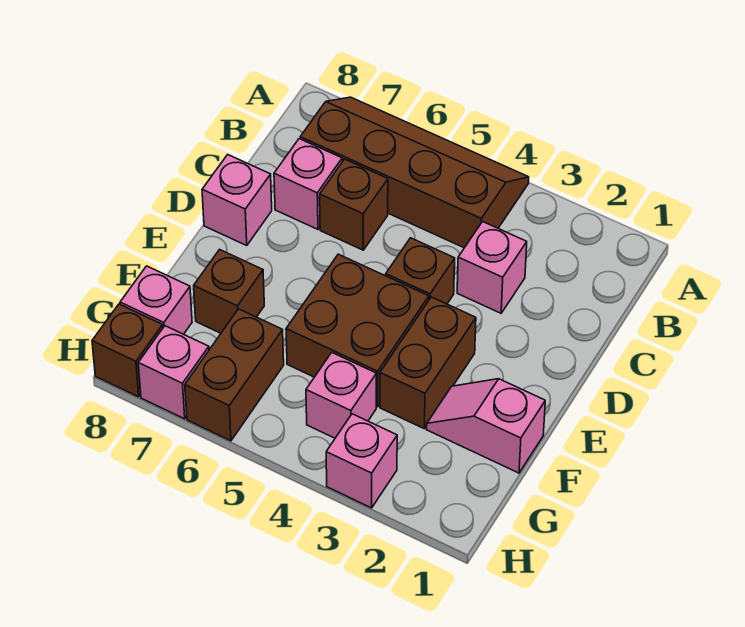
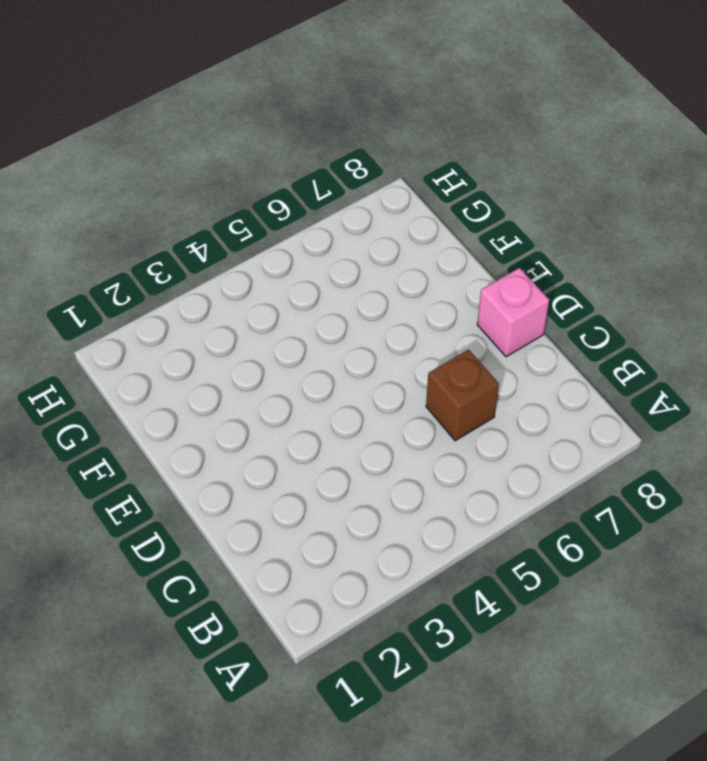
none -> brown 2x4 slope [300,97,529,248]
none -> pink 1x1 brick [457,222,527,313]
none -> pink 1x1 brick [274,139,342,229]

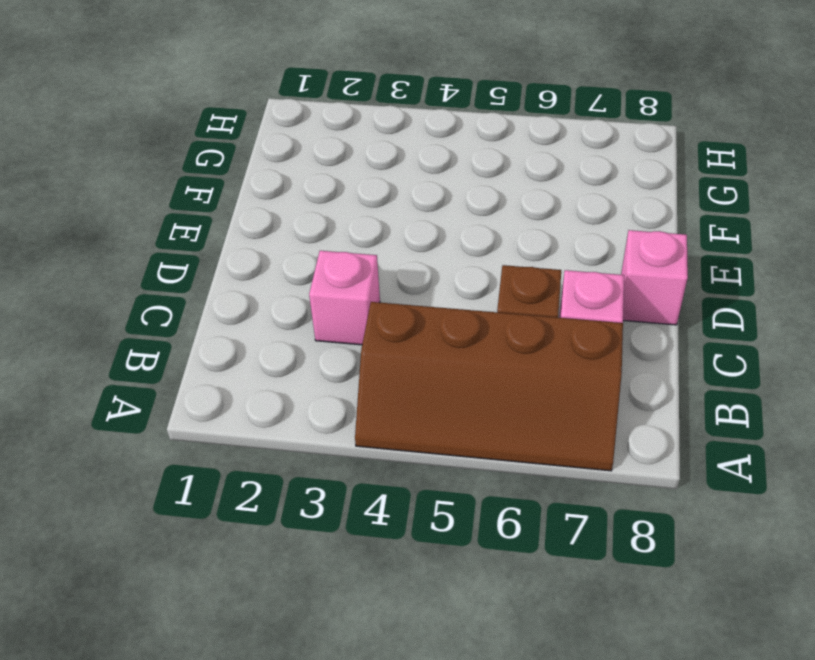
none -> brown 1x1 brick [386,238,455,304]
none -> brown 1x2 brick [380,297,476,429]
none -> brown 2x2 brick [286,254,429,407]

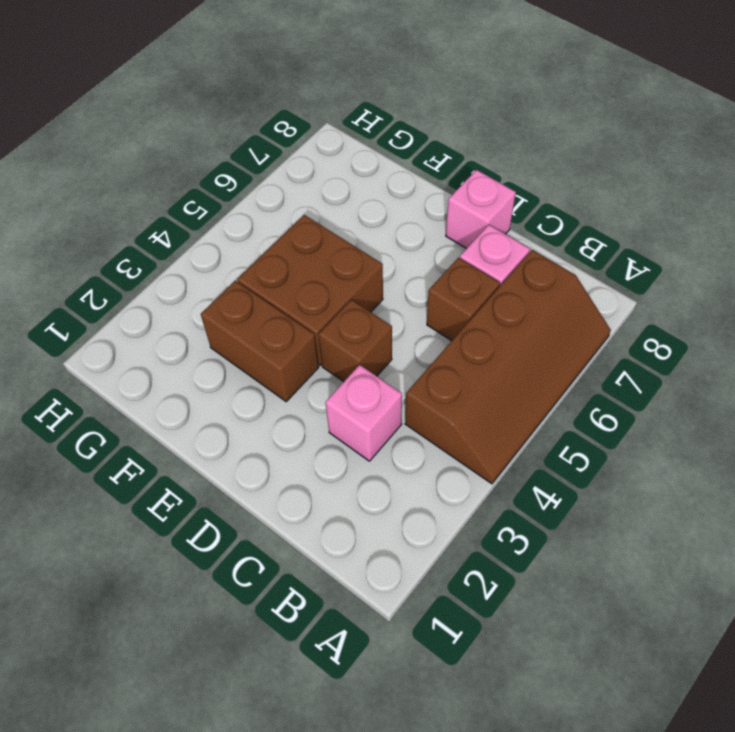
none -> pink 1x2 slope [427,379,545,473]
none -> brown 1x1 brick [194,250,264,333]
none -> pink 1x1 brick [306,353,376,438]

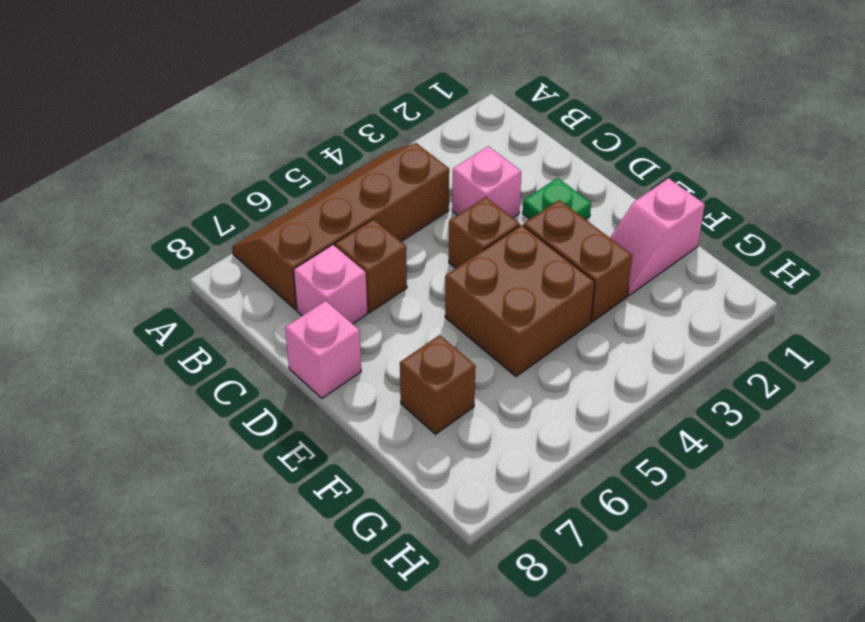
green 1x1 plate [523,178,591,220] -> none
none -> pink 1x1 brick [306,353,376,438]
none -> brown 1x2 brick [185,309,284,441]
none -> pink 1x1 brick [120,266,192,334]

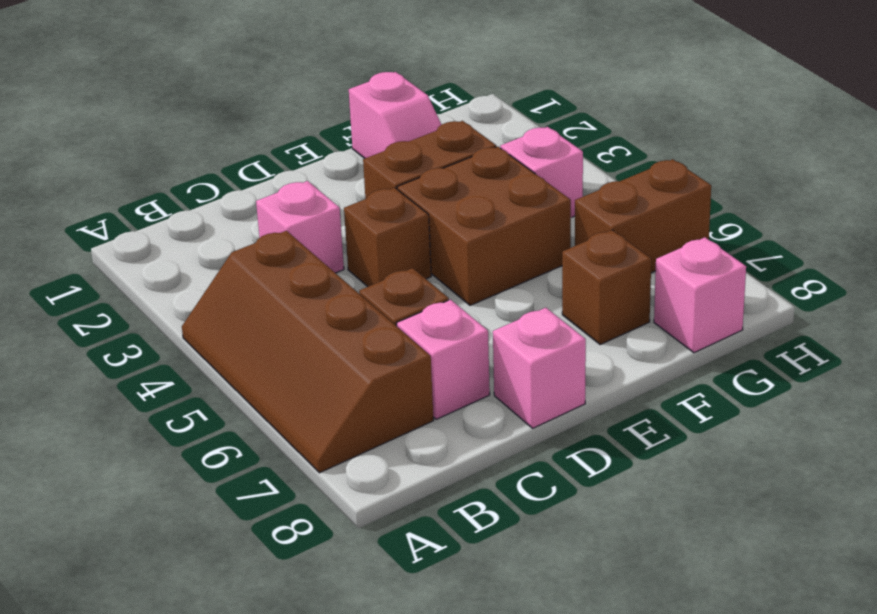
none -> pink 1x1 brick [326,414,397,508]
none -> pink 1x1 brick [138,326,209,419]
none -> brown 1x1 brick [92,304,163,397]

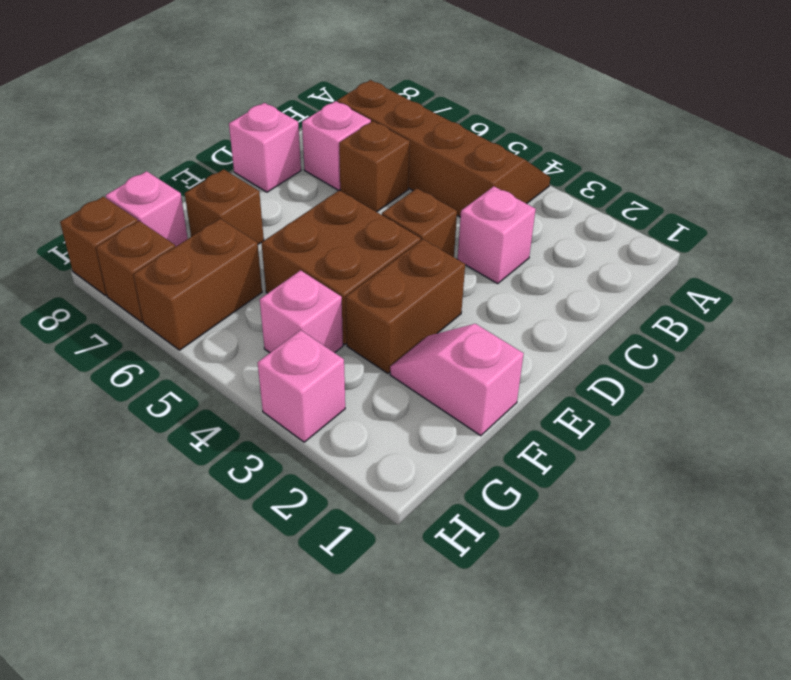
brown 1x1 brick [96,221,175,322] -> pink 1x1 brick [138,326,209,419]

